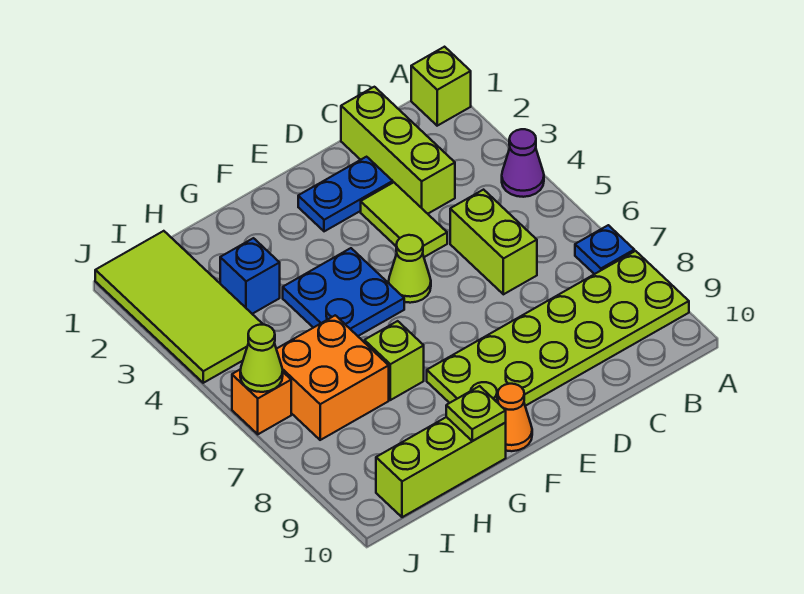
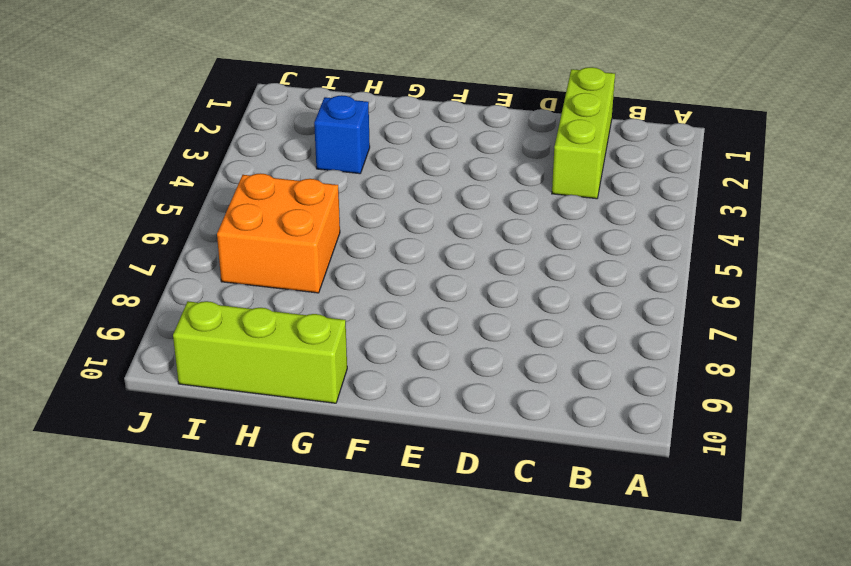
none -> lime 1x1 brick [411,47,471,126]
none -> purple 1x1 cone [502,129,544,197]
none -> blue 1x1 plate [575,225,634,274]

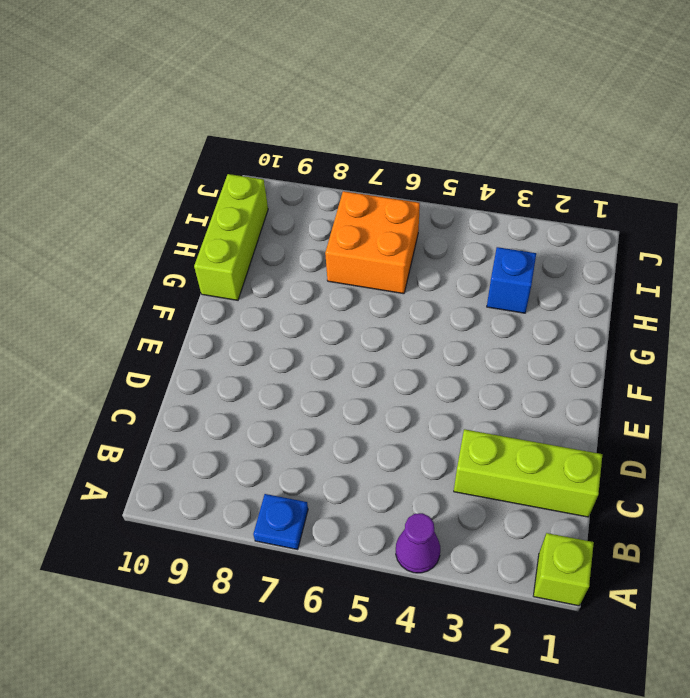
none -> lime 2x6 plate [427,251,689,406]
none -> lime 1x2 brick [450,190,537,294]
none -> blue 1x2 plate [298,157,393,231]

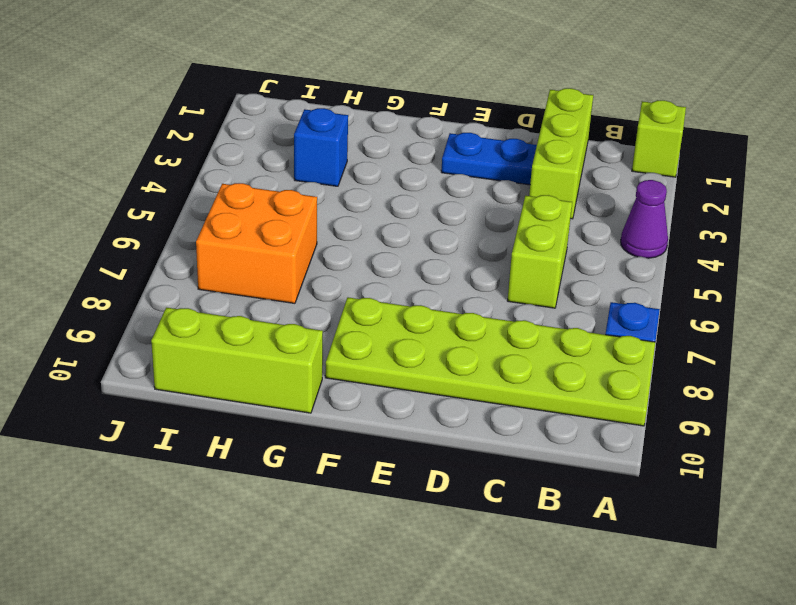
none -> lime 1x2 tile [361,182,447,257]
none -> lime 1x1 cone [389,235,431,303]
none -> blue 2x2 plate [283,248,404,336]

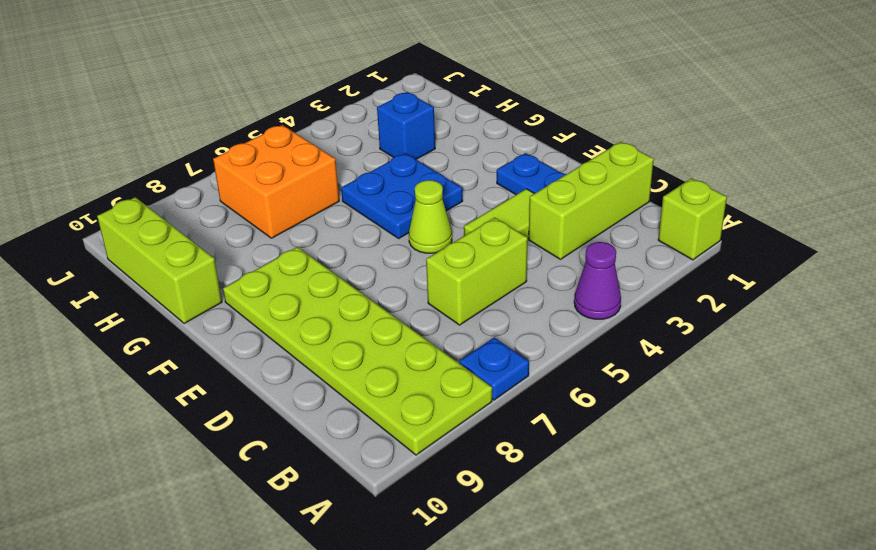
none -> orange 1x1 cone [498,384,532,451]
none -> lime 1x1 brick [364,321,424,400]
none -> lime 2x4 tile [95,231,263,383]

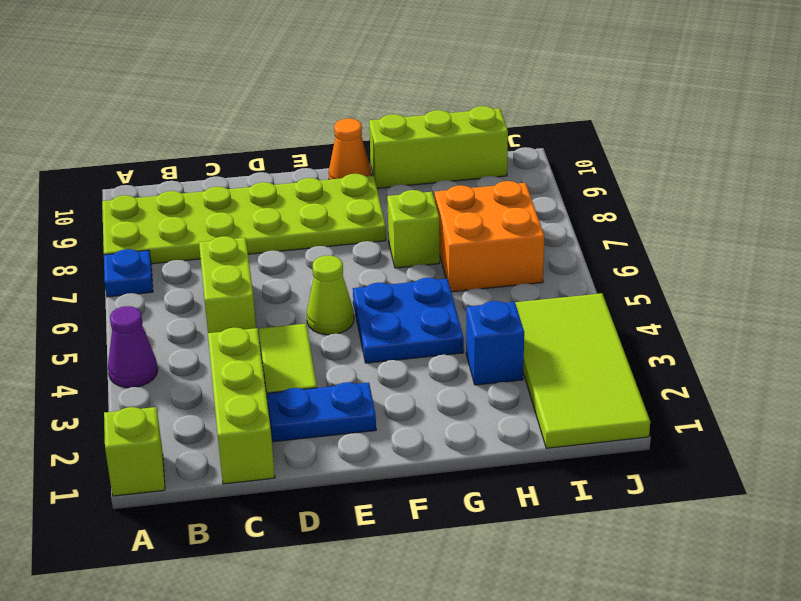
none -> orange 1x1 brick [232,369,291,434]
none -> lime 1x1 plate [446,386,506,441]
none -> lime 1x1 cone [240,325,283,392]

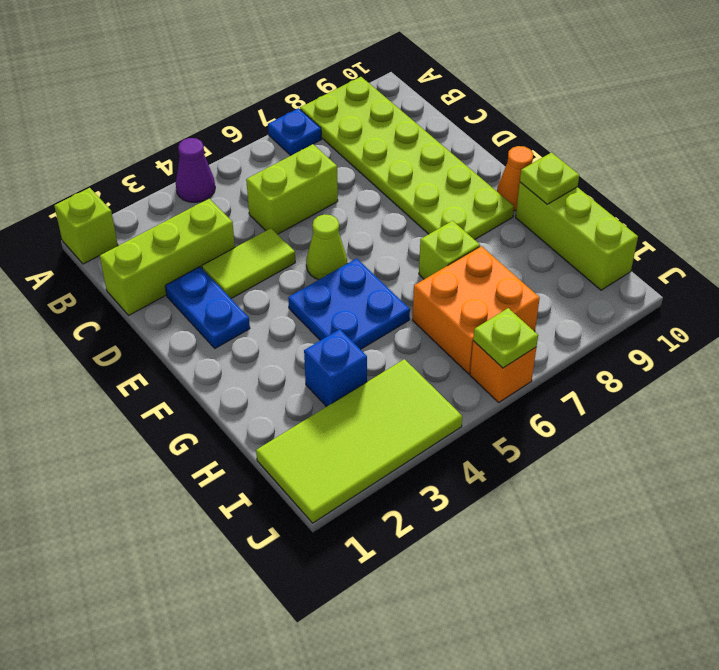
lime 1x1 plate [473,308,538,368] -> lime 1x1 cone [240,325,283,392]

